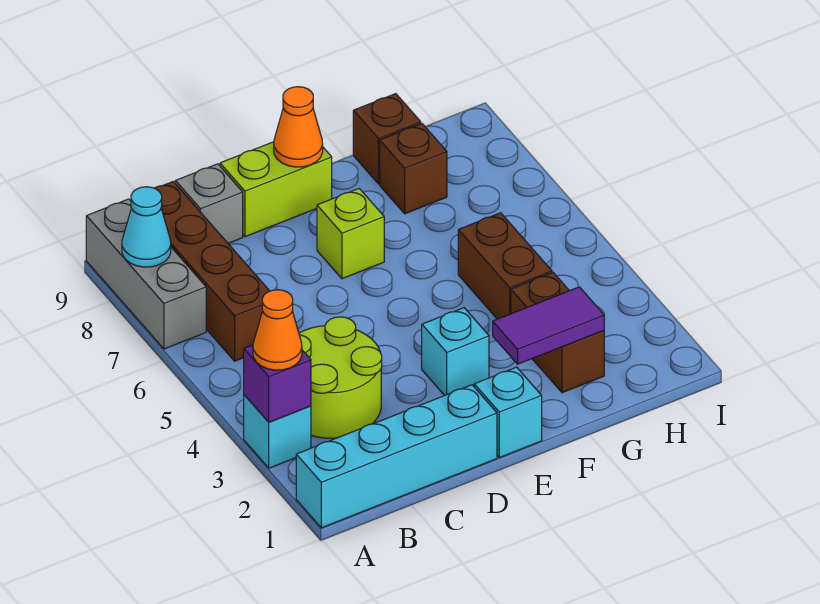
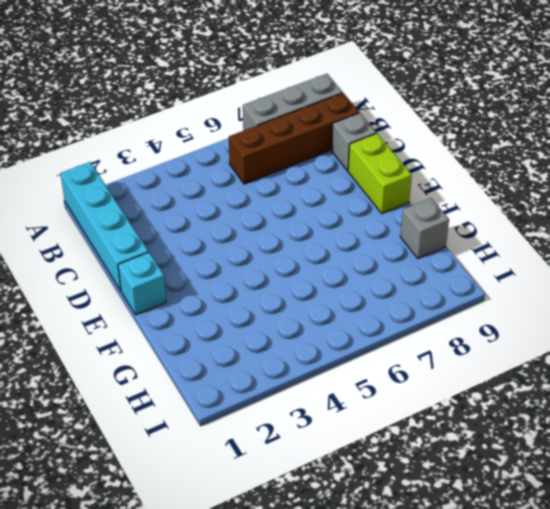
grey 1x1 brick [400,198,449,259] -> brown 1x1 brick [353,94,421,184]
none -> cyan 1x1 brick [244,395,311,468]
none -> lime 2x2 round brick [299,317,382,438]
none -> cyan 1x1 brick [422,308,489,395]

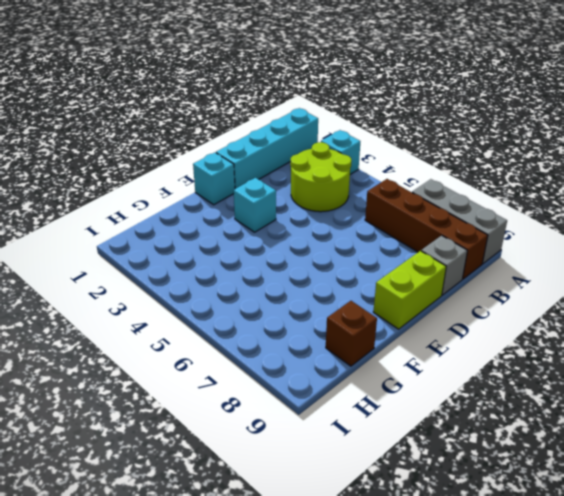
none -> lime 1x1 brick [317,189,384,279]
none -> brown 1x2 brick [511,273,604,393]
none -> brown 1x2 brick [458,213,552,319]

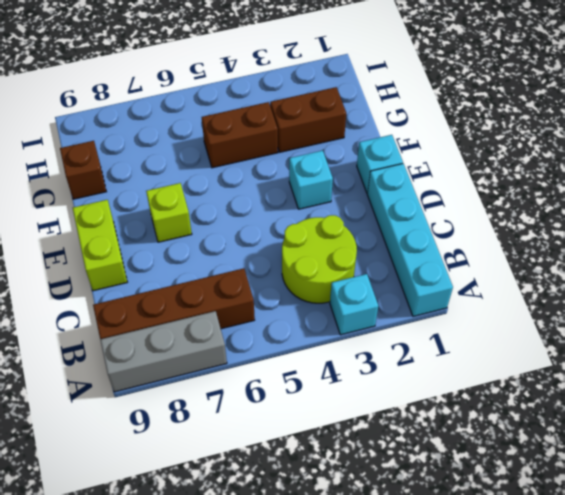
none -> grey 1x1 brick [175,164,243,243]
none -> brown 1x1 brick [380,124,447,214]
none -> purple 1x1 brick [244,345,311,422]

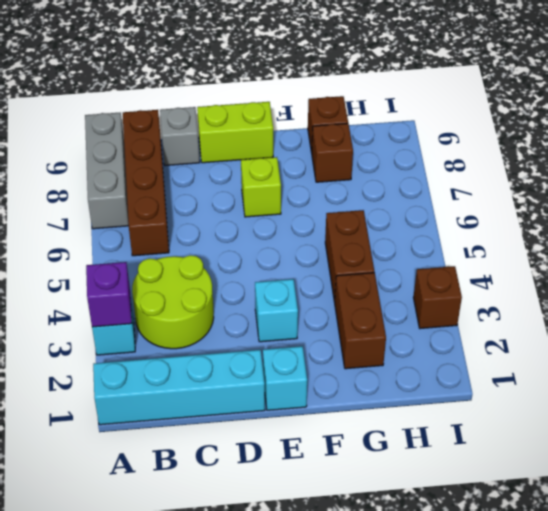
brown 1x1 brick [413,266,462,329] -> none
none -> cyan 1x1 cone [122,187,171,267]
none -> orange 1x1 cone [274,87,323,167]
none -> purple 1x2 tile [493,287,604,364]

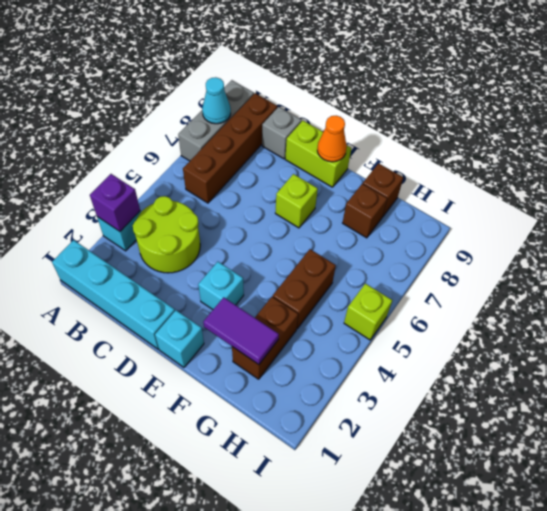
lime 1x1 brick [344,283,392,340] -> none
none -> orange 1x1 cone [253,290,302,370]

